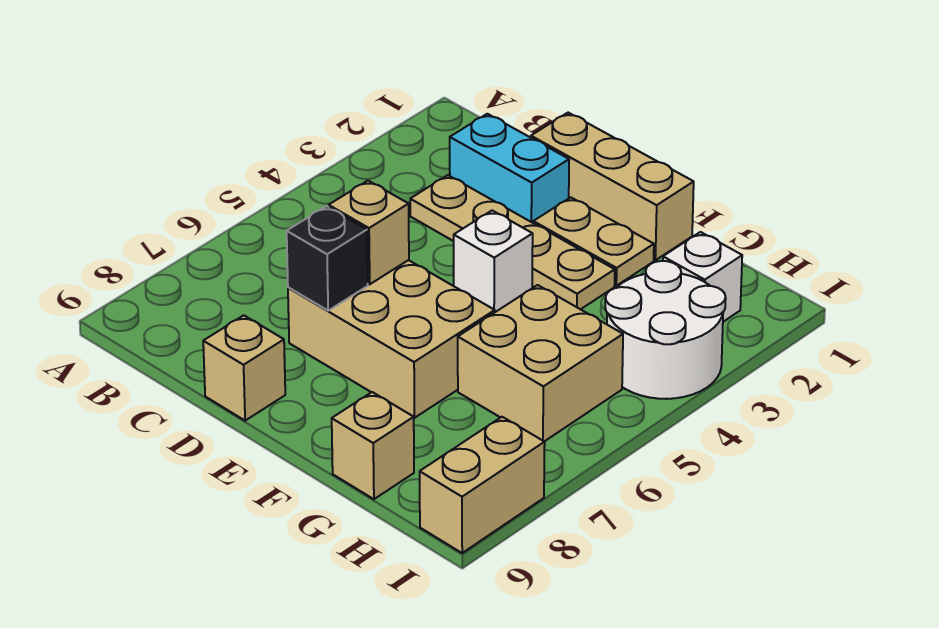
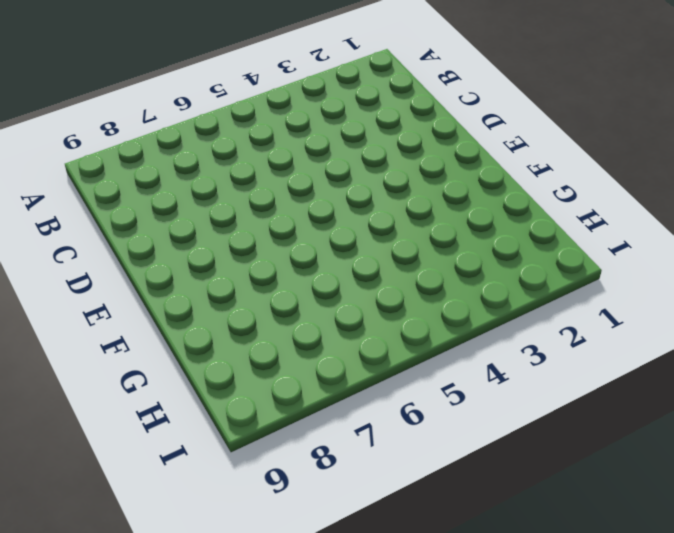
none -> cyan 1x2 brick [450,114,569,223]
none -> tan 1x4 plate [410,175,615,309]
none -> tan 1x3 brick [531,113,694,260]

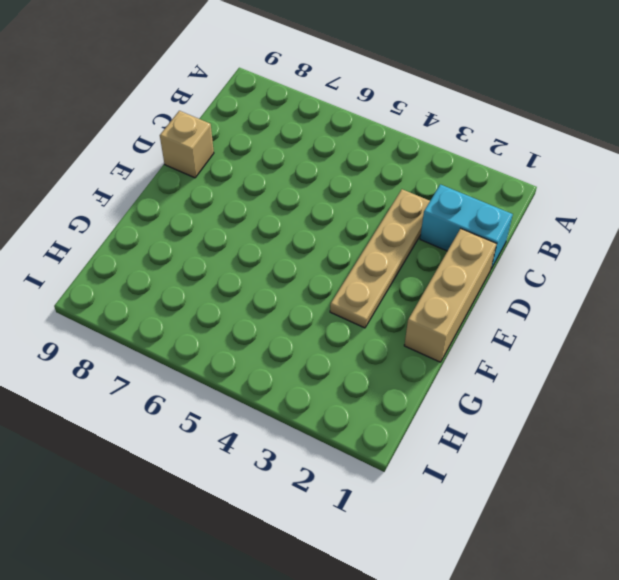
cyan 1x2 brick [420,184,513,269] -> cyan 1x2 brick turned to [450,114,569,223]
none -> tan 2x3 brick [288,260,495,418]
none -> tan 1x2 plate [533,197,654,286]
none -> white 1x1 brick [454,211,533,312]

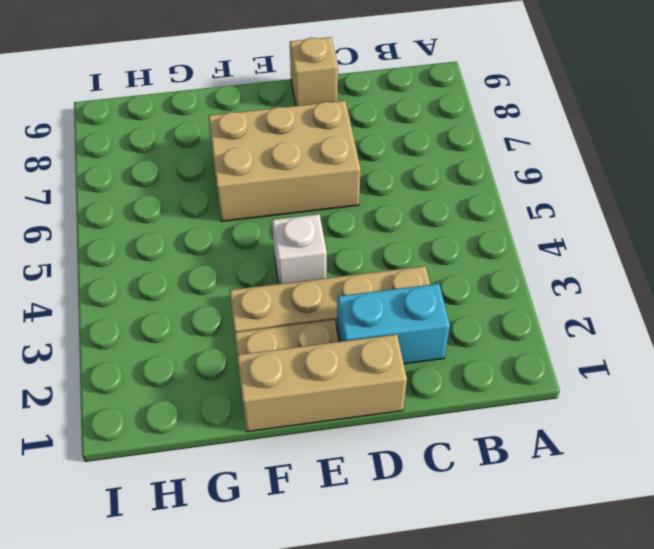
none -> tan 2x2 brick [458,285,623,441]
none -> tan 1x1 brick [332,392,414,499]
none -> white 1x1 brick [663,232,742,322]

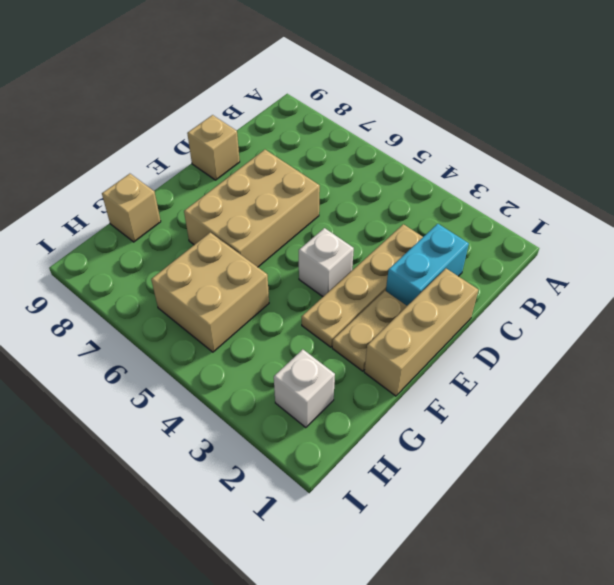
none -> white 2x2 round brick [605,261,726,399]
none -> tan 1x2 brick [420,417,545,553]
none -> tan 1x1 brick [329,181,409,284]

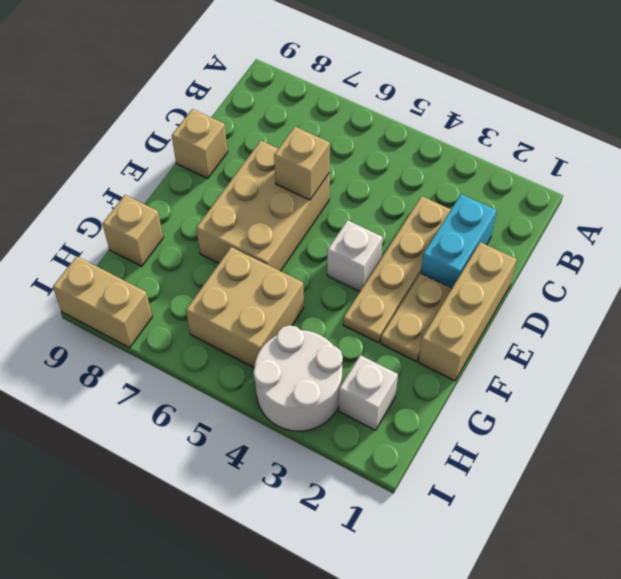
none -> black 1x1 brick [287,206,368,311]

